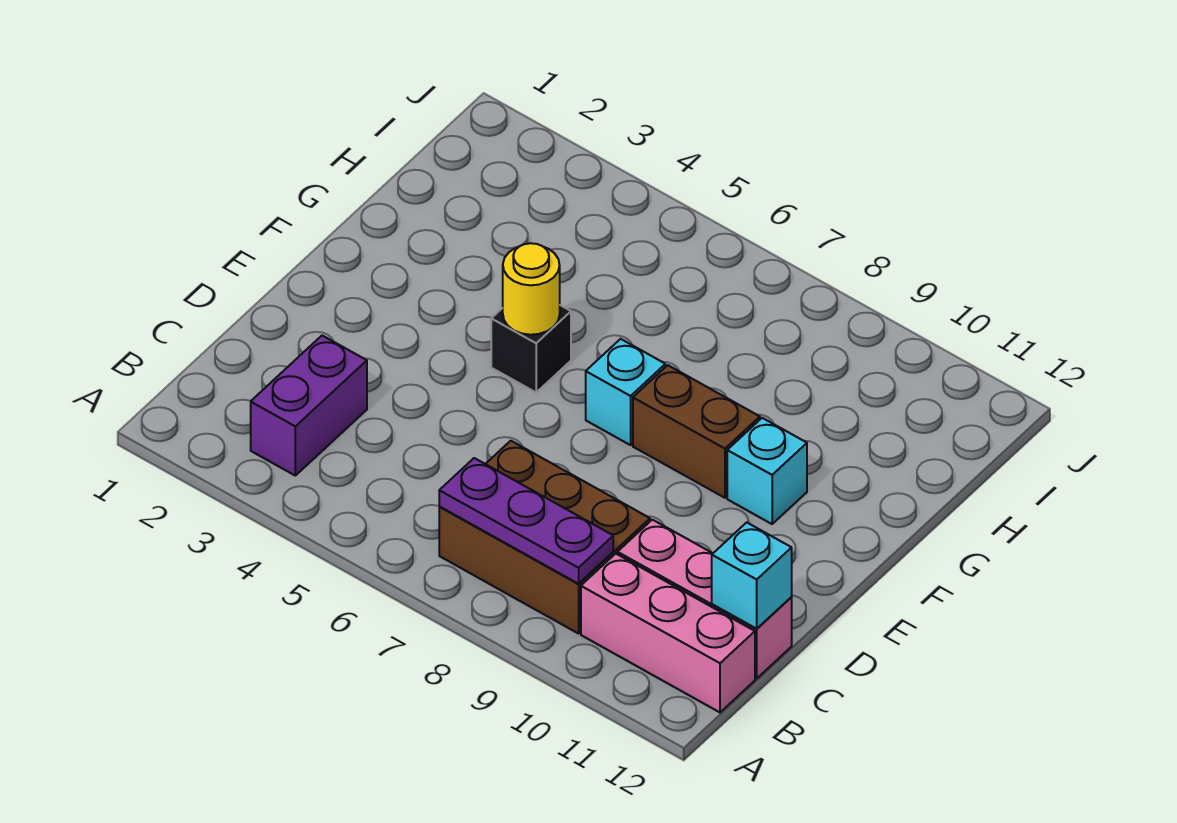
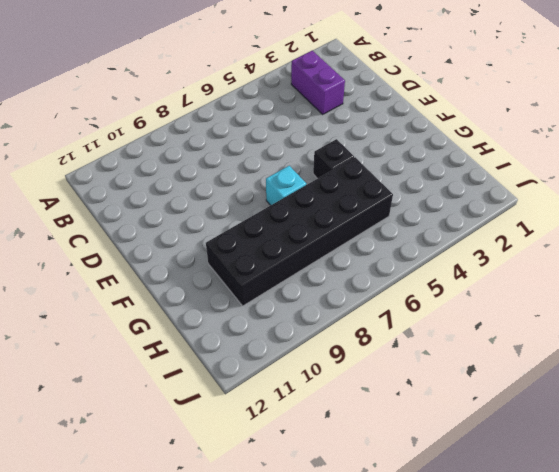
black 2x6 brick [206,157,393,306] -> none
none -> brown 2x3 brick [439,441,650,634]
none -> pink 1x3 brick [581,554,755,712]

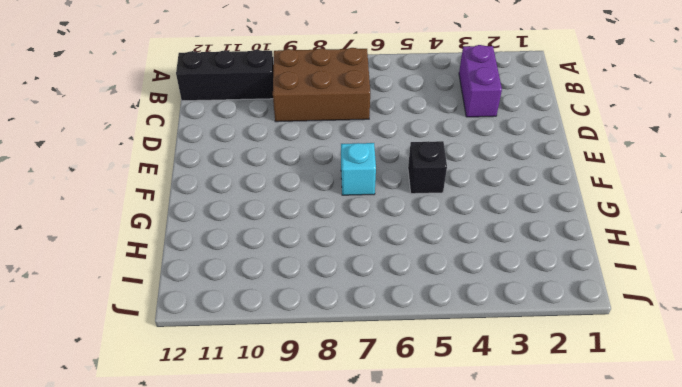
black 1x3 brick [176,50,274,101] -> pink 1x3 brick [581,554,755,712]
none -> pink 1x3 brick [617,520,792,678]
none -> brown 1x2 brick [633,365,760,498]

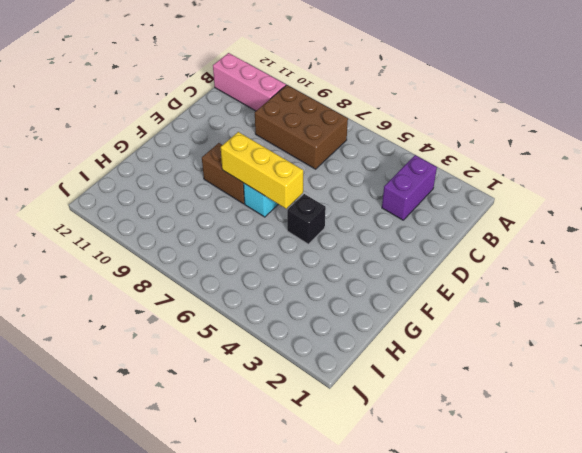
yellow 1x3 brick [221,132,303,209] -> none
none -> pink 1x3 brick [617,520,792,678]
none -> cyan 1x1 brick [727,418,807,524]

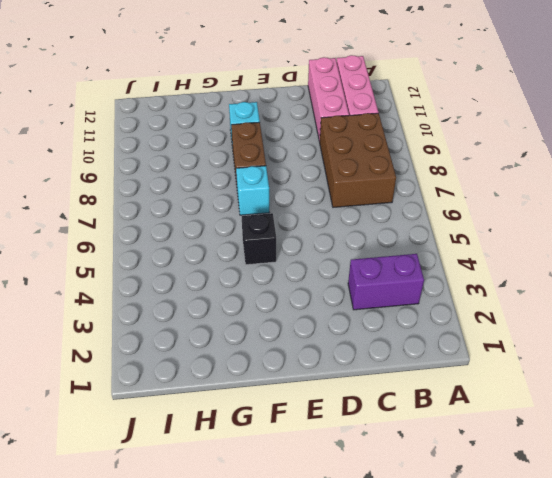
none -> purple 1x3 plate [439,458,613,584]
none -> cyan 1x1 brick [712,522,792,629]

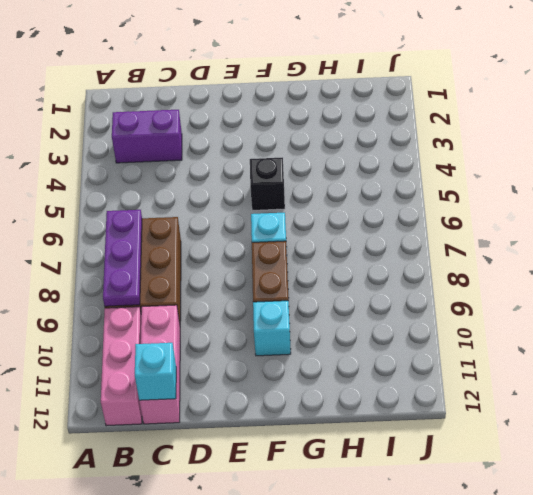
none -> yellow 1x1 round brick [503,243,560,335]

